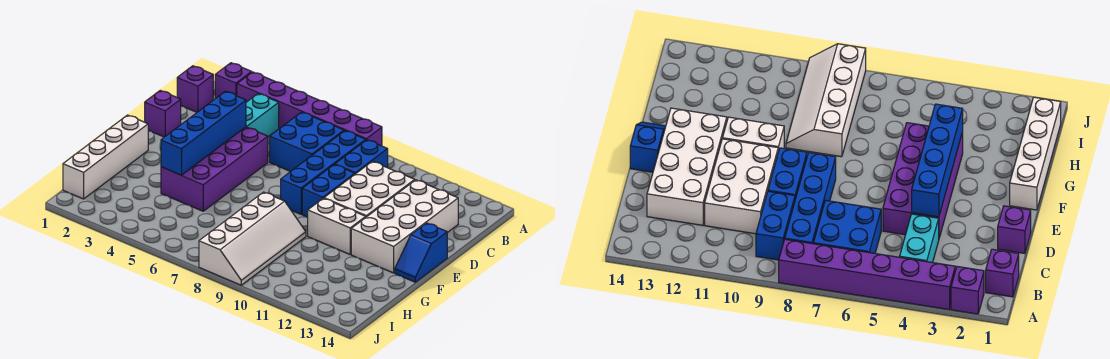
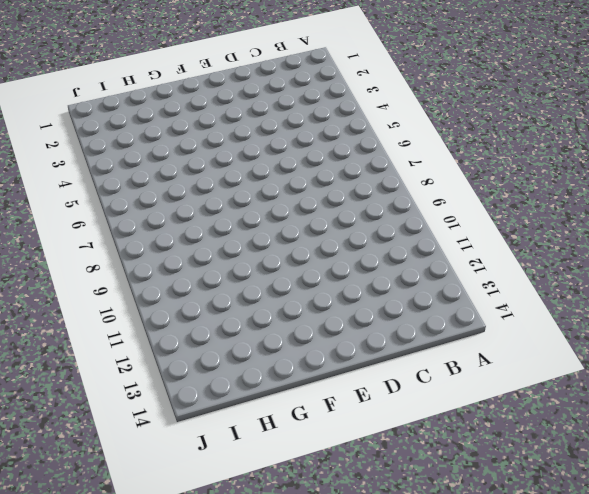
none -> purple 1x1 brick [215,63,252,99]
none -> purple 1x6 brick [237,72,382,146]
none -> purple 1x1 brick [177,66,213,112]

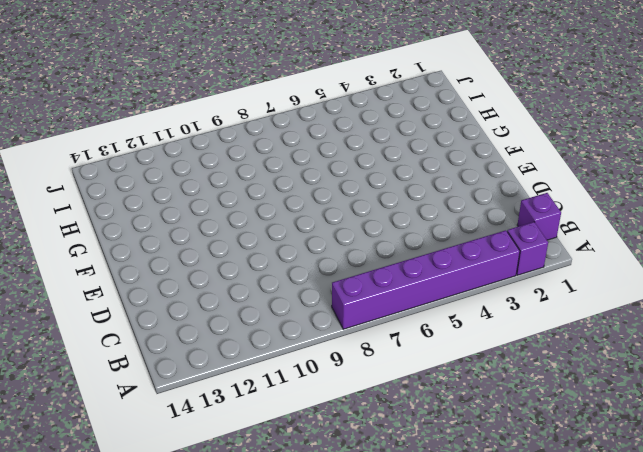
none -> cyan 1x2 brick [246,94,279,137]
none -> blue 2x2 brick [270,112,344,172]
none -> blue 1x4 brick [281,131,366,214]

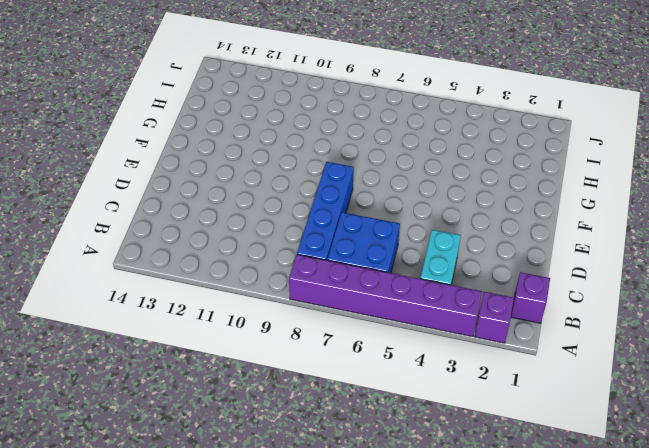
none -> blue 1x2 brick [335,140,388,174]
none -> white 2x3 brick [324,161,415,217]
none -> white 2x4 brick [351,180,458,273]

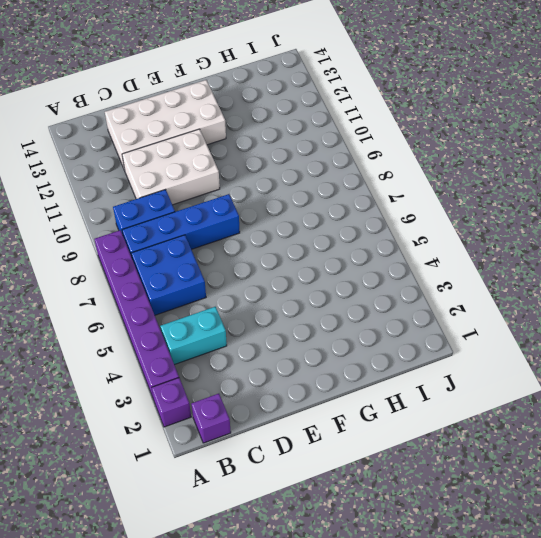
none -> purple 1x1 brick [145,91,181,137]
none -> purple 2x4 brick [161,127,268,211]
none -> blue 1x2 brick [302,165,355,217]

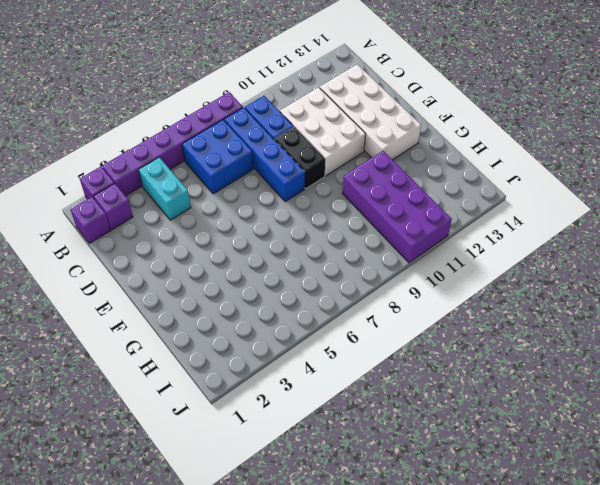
purple 1x1 brick [94,184,133,230] -> purple 1x1 brick moved to [145,91,181,137]
black 1x2 brick [275,127,325,188] -> blue 1x2 brick [302,165,355,217]
purple 2x4 brick [342,151,452,263] -> purple 2x4 brick moved to [161,127,268,211]
none -> blue 1x2 slope [395,223,447,282]
none -> white 1x4 brick [63,115,148,199]
none -> white 1x2 brick [308,198,366,254]

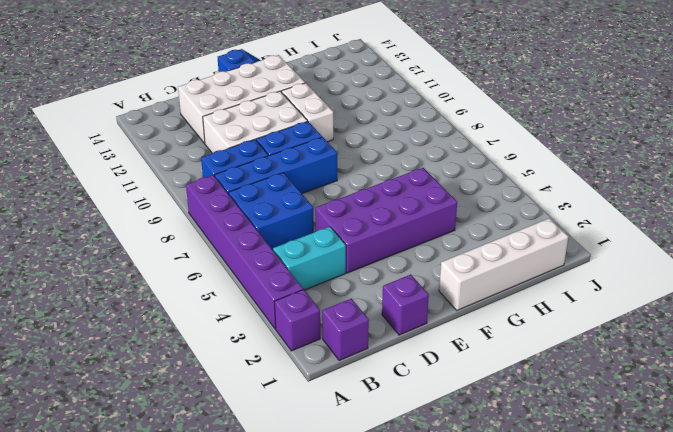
none -> white 2x4 slope [199,192,306,285]
none -> blue 1x4 brick [161,91,246,175]

